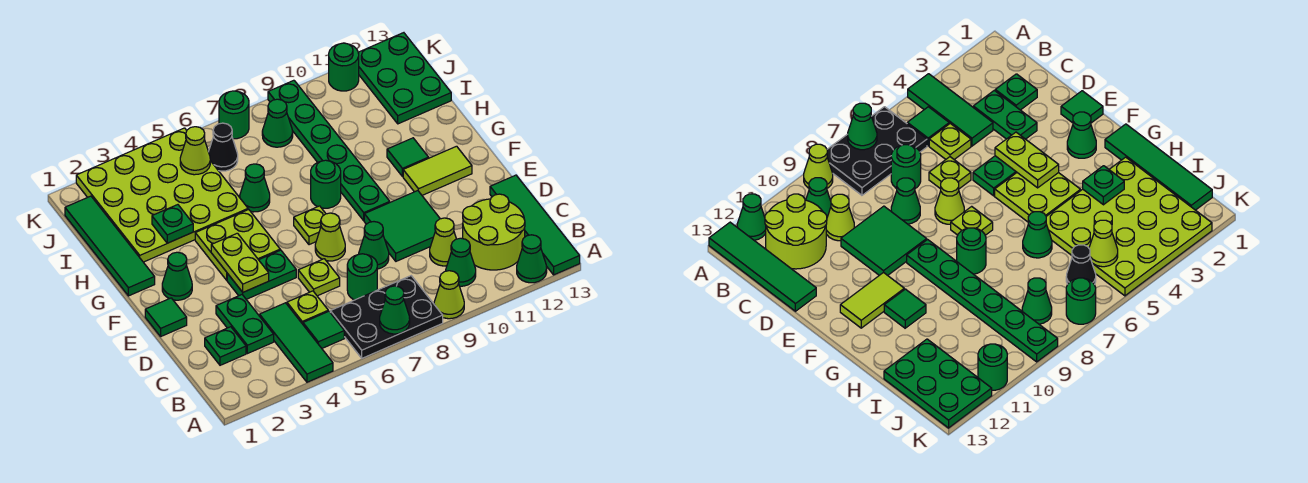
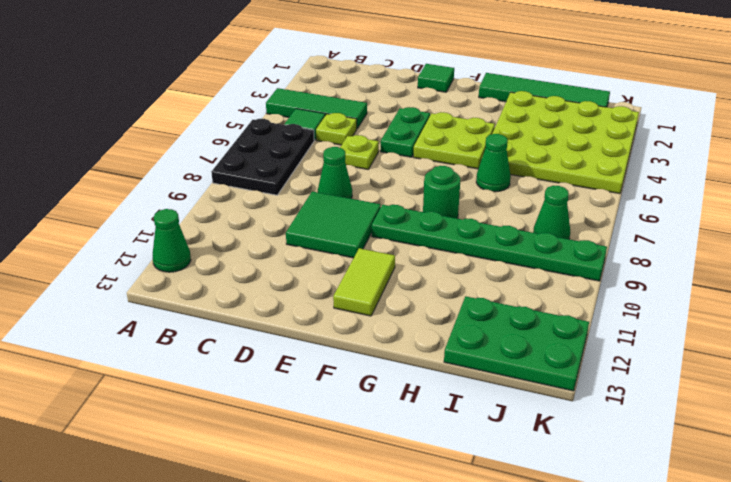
none -> lime 1x1 cone [434,271,464,319]
none -> green 1x4 tile [490,175,580,275]
none -> green 1x1 cone [446,238,476,286]
none -> lime 2x2 round brick [463,194,525,270]

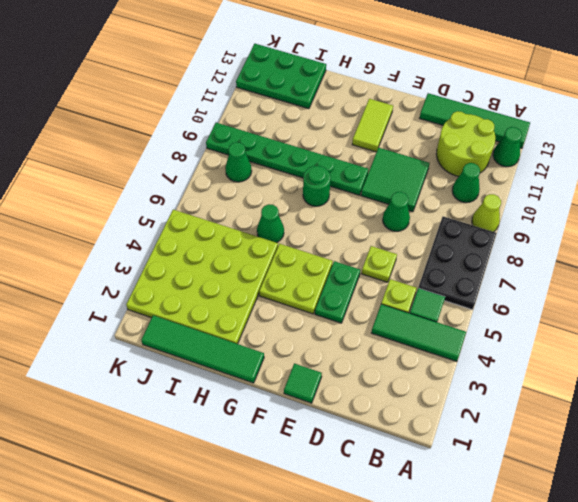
none -> green 1x1 plate [205,327,246,365]
none -> green 1x2 plate [216,295,274,354]
none -> green 1x1 round brick [347,254,377,300]
none -> lime 1x1 cone [430,218,456,266]

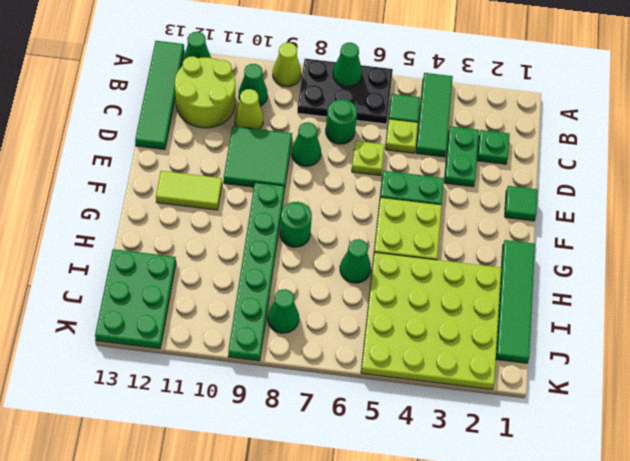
none -> lime 1x1 cone [315,213,345,261]
none -> green 1x1 cone [162,252,192,300]
none -> lime 1x1 plate [294,206,326,245]
none -> green 1x1 tile [387,138,429,177]

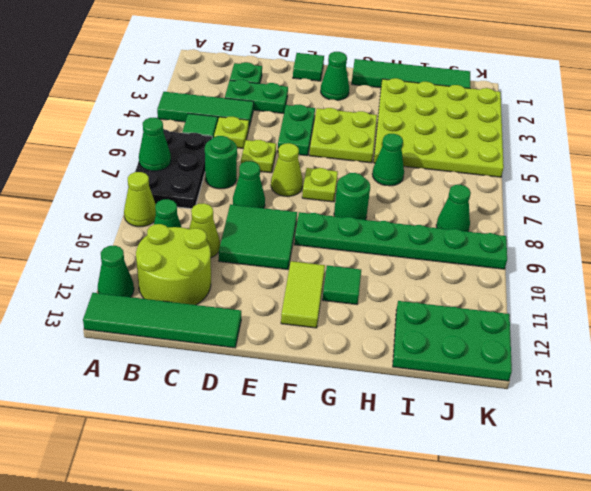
none -> black 1x1 cone [209,123,238,171]
none -> green 1x1 round brick [219,91,249,139]
none -> green 1x1 round brick [329,43,359,91]
none -> lime 1x2 plate [211,233,269,292]

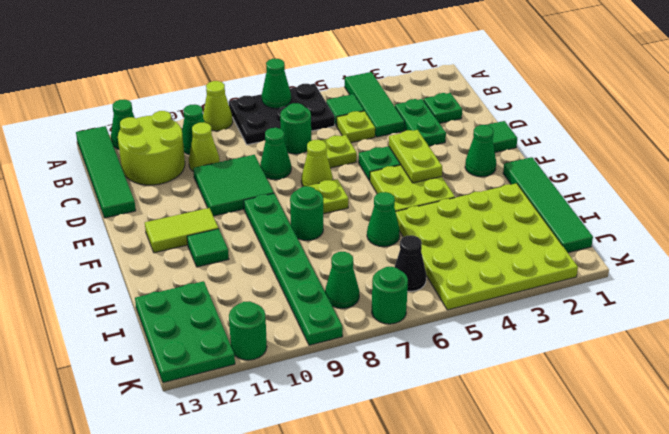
none -> green 1x1 plate [152,205,193,243]
none -> lime 1x1 cone [180,127,210,175]

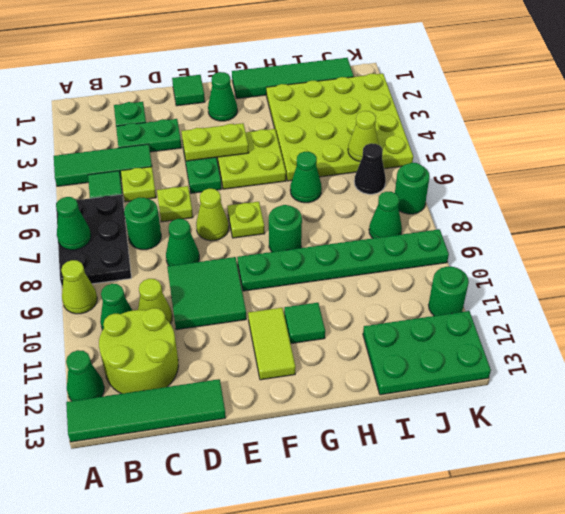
none -> green 1x1 plate [152,205,193,243]

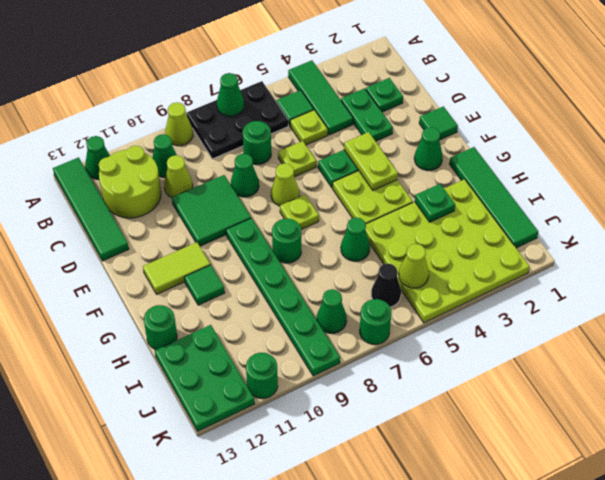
green 1x1 round brick [144,305,177,350] -> none

